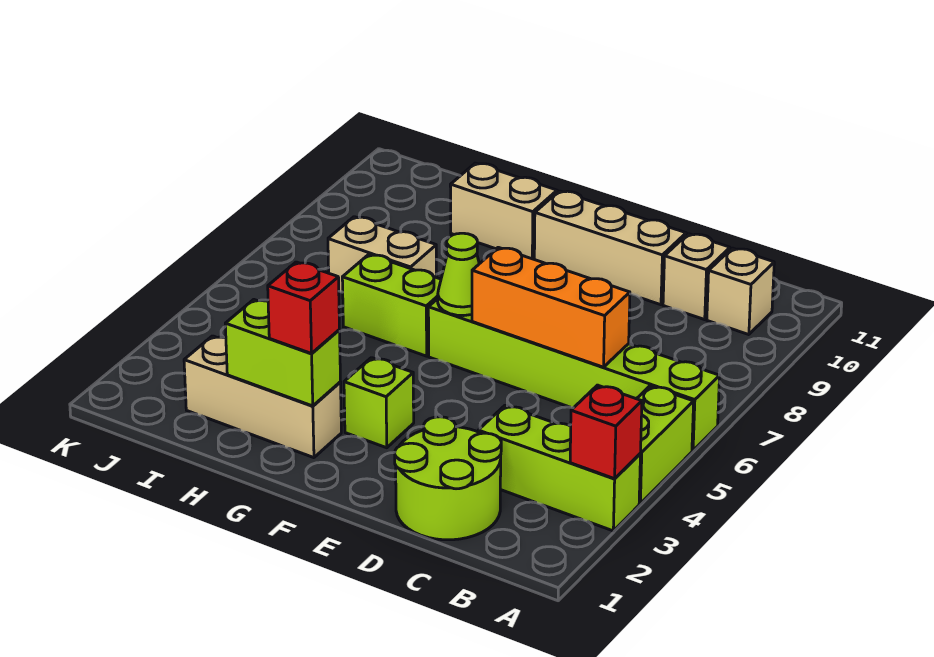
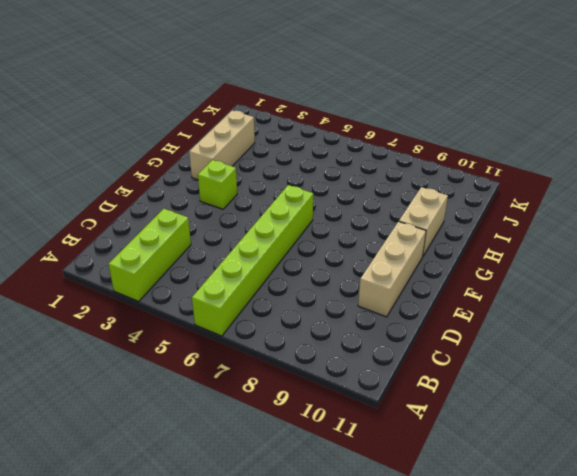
none -> lime 1x2 brick [637,386,694,504]
none -> tan 1x1 brick [707,248,774,335]
none -> lime 2x2 round brick [395,417,501,540]

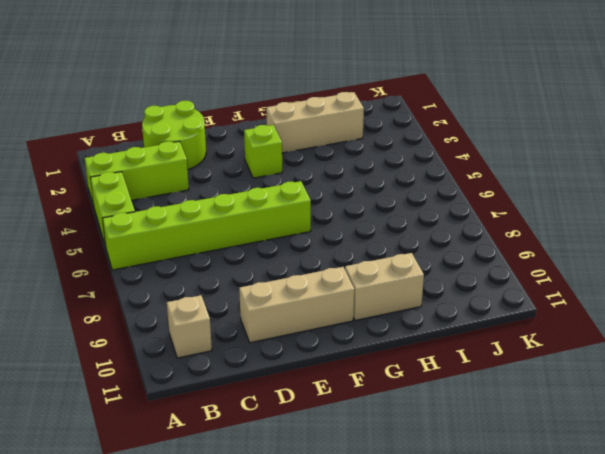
none -> tan 1x1 brick [663,234,730,320]
none -> lime 1x2 brick [342,254,441,356]
none -> tan 1x2 brick [328,217,437,292]

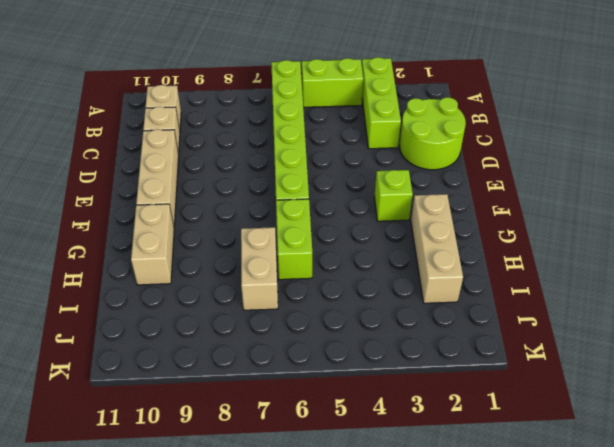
none -> red 1x1 brick [570,385,642,479]
none -> orange 1x3 brick [472,247,630,367]
none -> lime 1x1 cone [438,233,479,316]

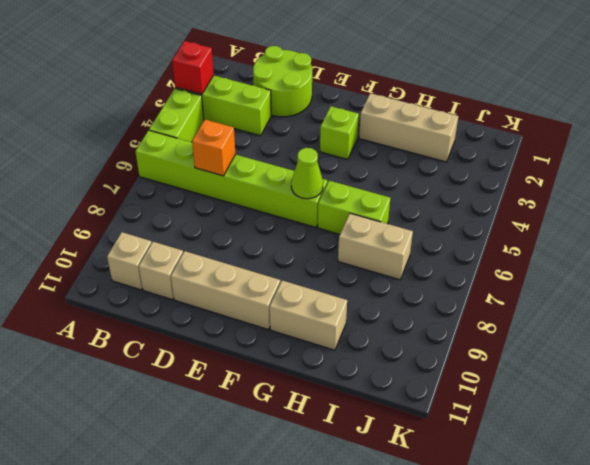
orange 1x1 brick [192,120,236,176] -> orange 1x3 brick [472,247,630,367]
none -> lime 1x2 brick [225,300,340,406]
none -> red 1x1 brick [268,262,339,354]

